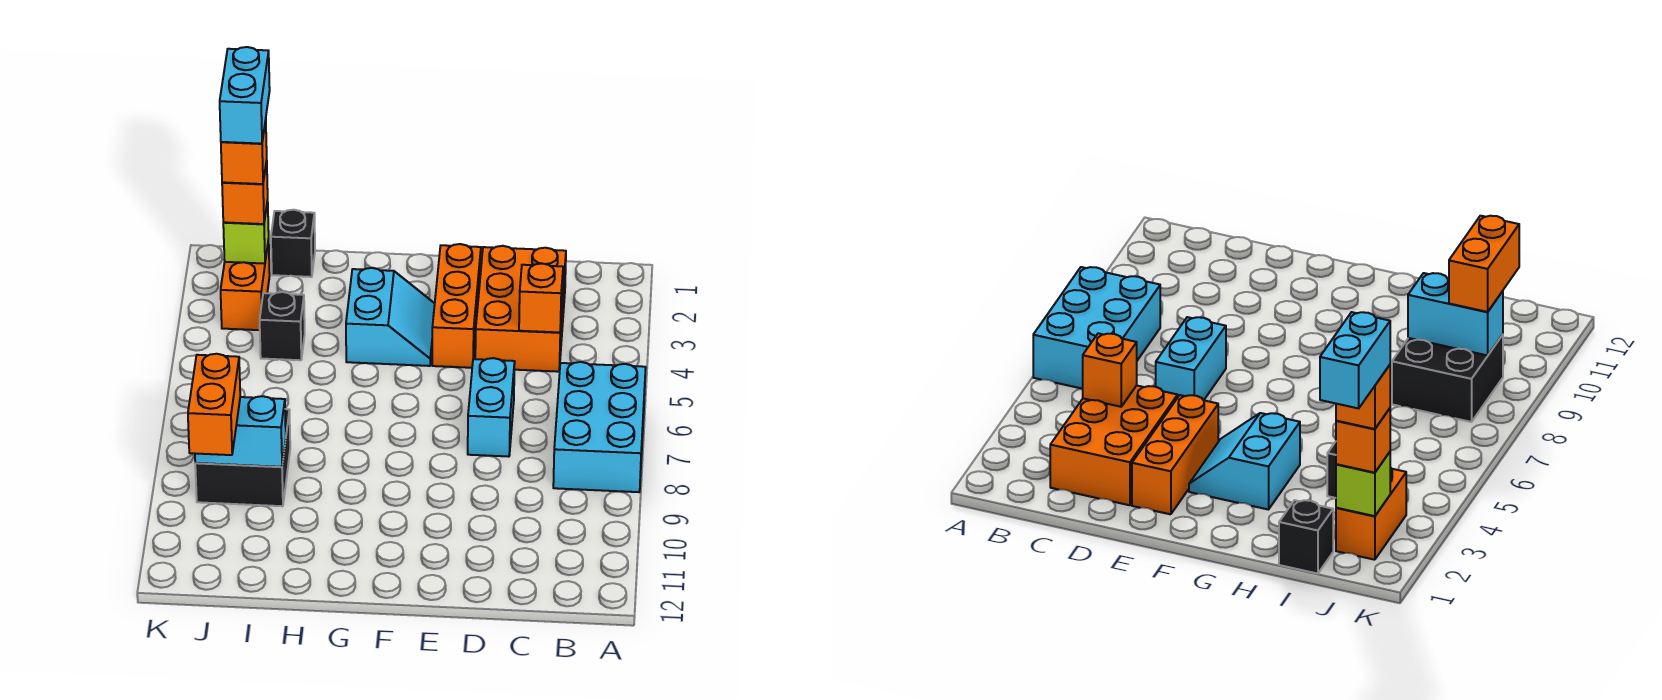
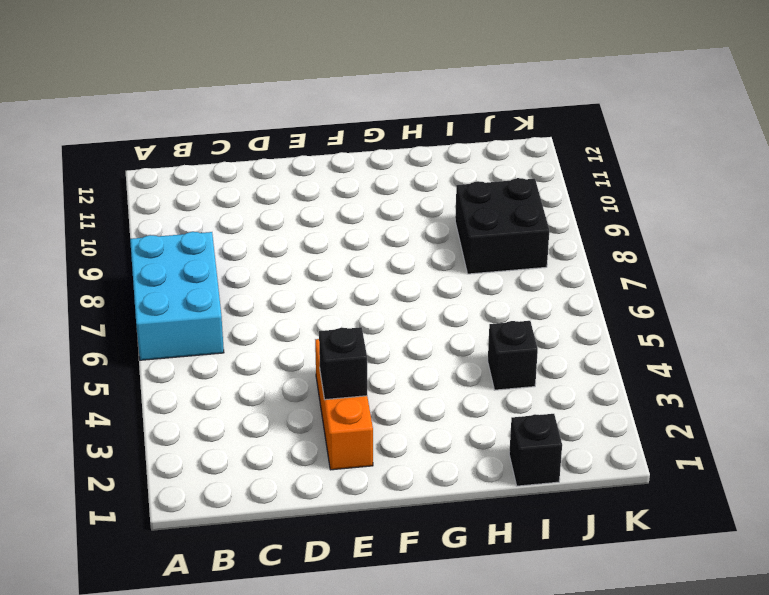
black 1x1 brick [319,327,367,400] -> none
none -> orange 2x3 brick [475,246,566,372]
none -> cyan 1x2 brick [468,358,515,457]
none -> cyan 2x2 slope [346,268,435,366]

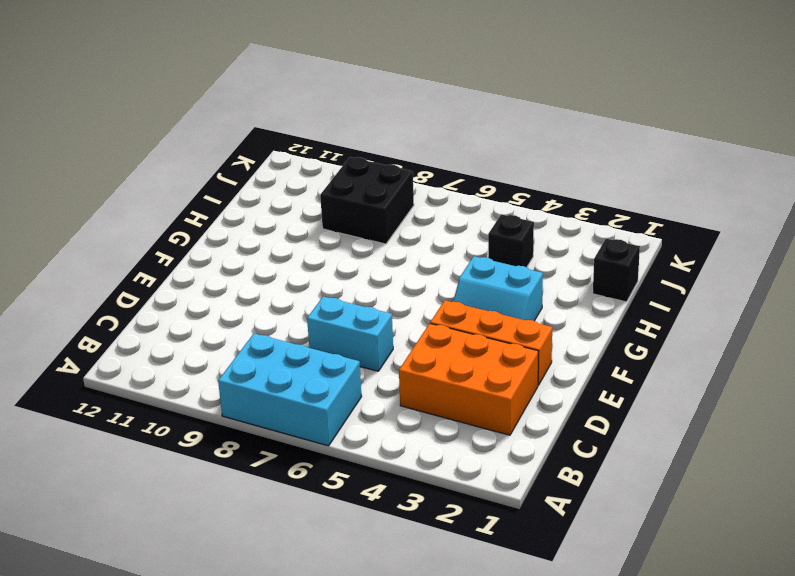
none -> orange 1x2 brick [221,239,270,330]
none -> orange 1x1 brick [519,264,563,332]
none -> cyan 1x2 brick [195,396,286,467]

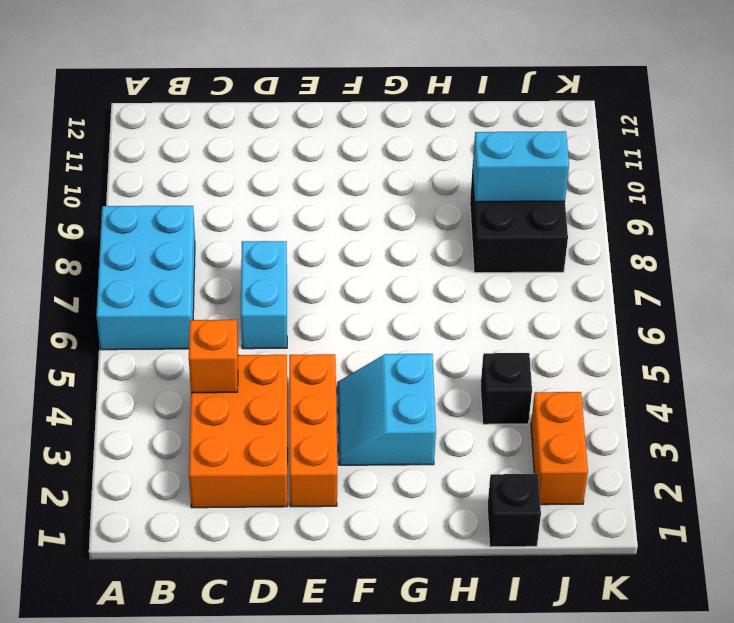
none -> lime 1x1 brick [223,201,269,264]
none -> orange 1x1 brick [222,161,268,224]
none -> orange 1x2 brick [188,354,240,455]

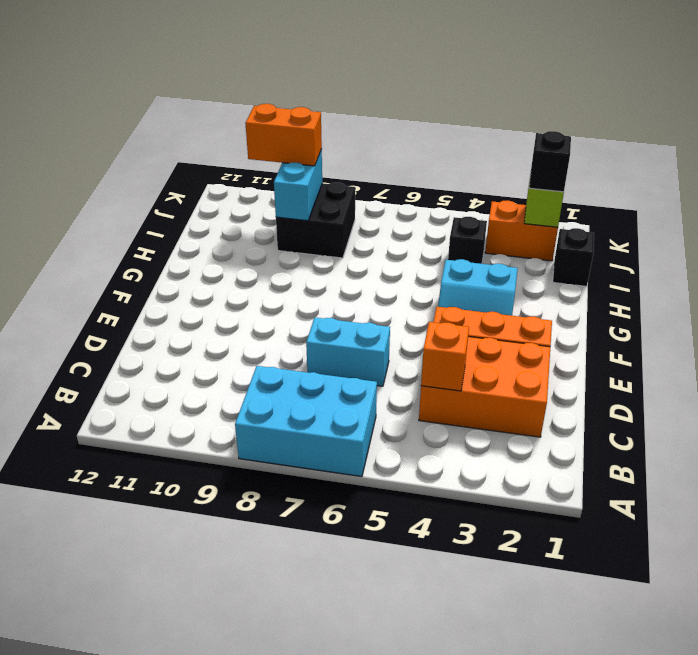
black 1x1 brick [529,131,571,192] -> orange 1x1 brick [222,161,268,224]
none -> orange 1x1 brick [221,120,267,184]
none -> cyan 1x2 brick [220,47,270,144]

